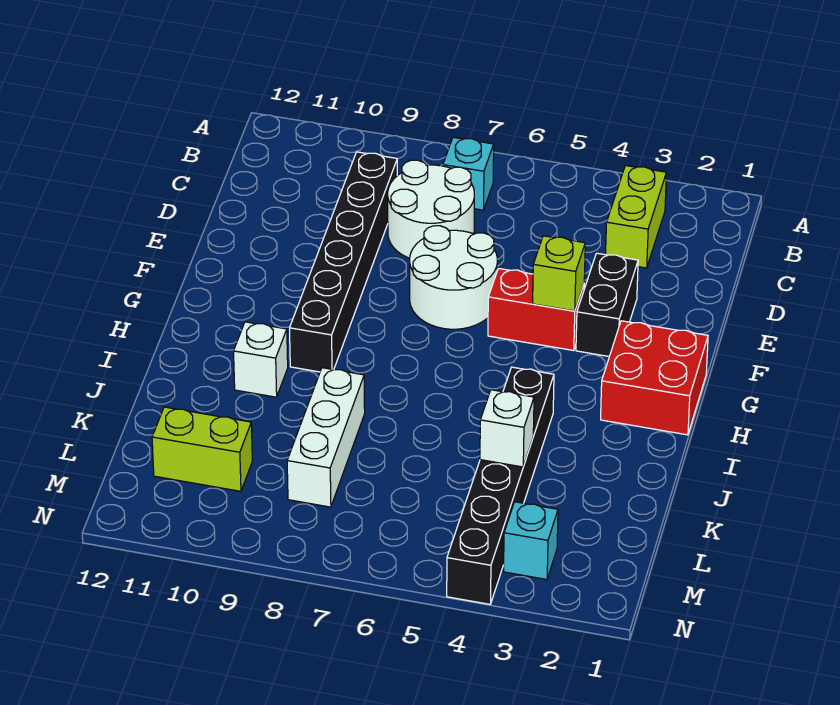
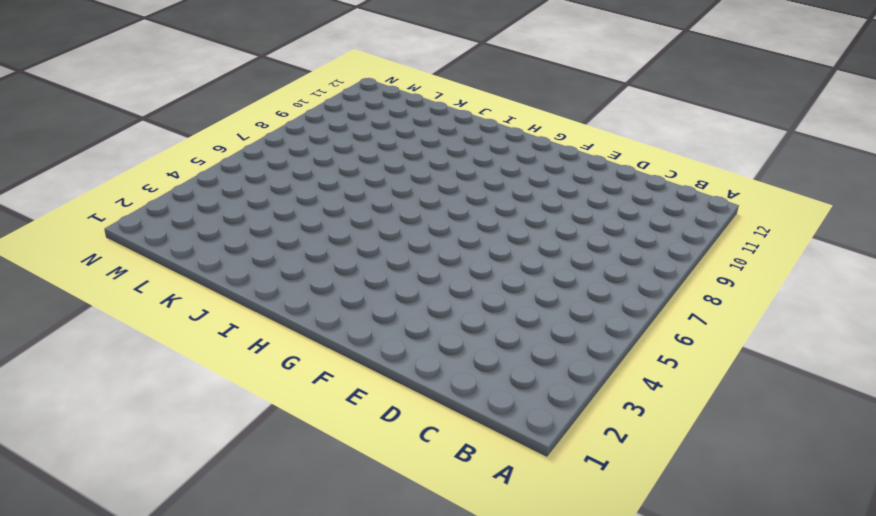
none -> lime 1x2 brick [606,166,666,268]
none -> cyan 1x1 brick [443,137,494,210]
none -> white 2x2 round brick [388,160,474,258]

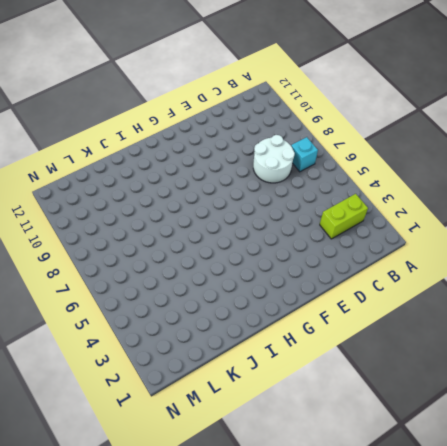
none -> black 1x6 brick [290,152,397,372]
none -> black 1x2 brick [576,253,638,356]
none -> white 2x2 round brick [410,226,497,329]

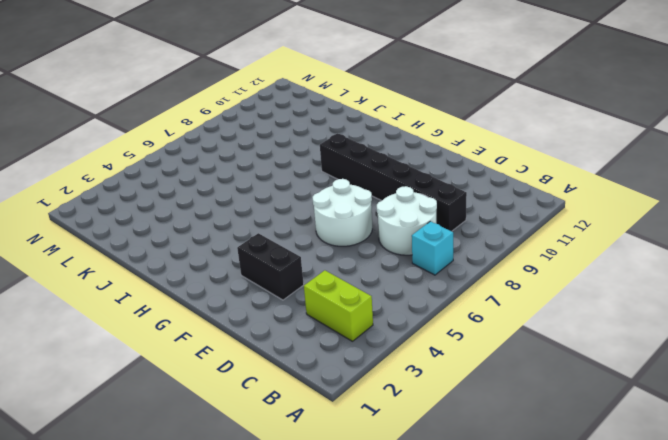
none -> red 1x2 brick [488,268,584,351]
none -> red 2x2 brick [601,321,708,435]
none -> black 1x6 brick [447,367,554,604]

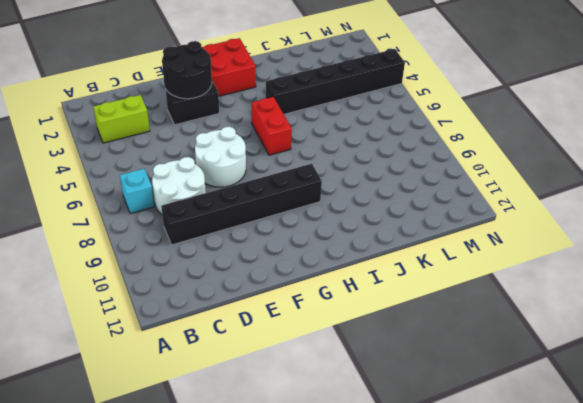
black 2x2 round brick [162,41,212,99] -> none
red 1x2 brick [252,97,292,155] -> red 1x2 brick moved to [488,268,584,351]
none -> white 1x1 brick [234,322,288,397]
none -> white 1x3 brick [287,368,365,507]
none -> lime 1x2 brick [152,407,252,491]

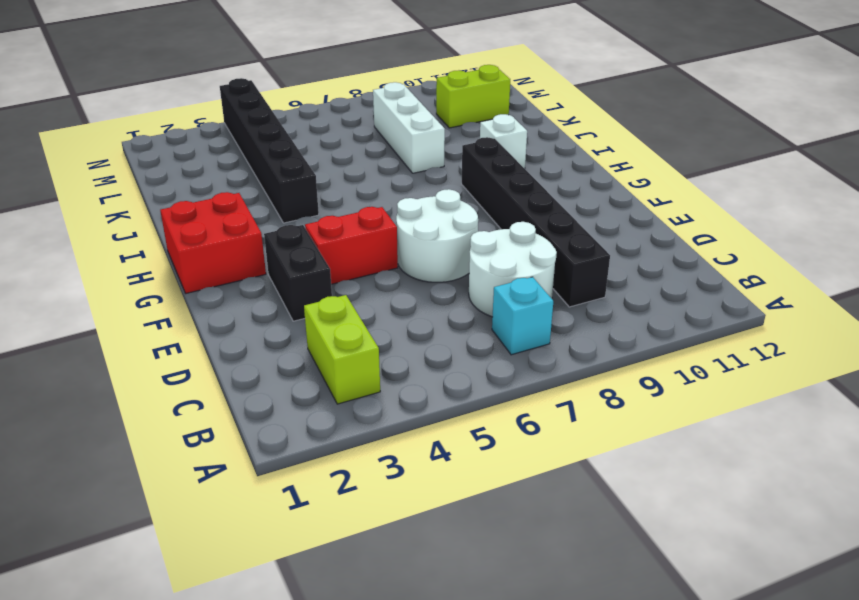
none -> cyan 1x1 brick [504,502,558,580]
none -> lime 1x1 brick [533,236,585,311]
none -> white 1x1 brick [480,390,534,467]

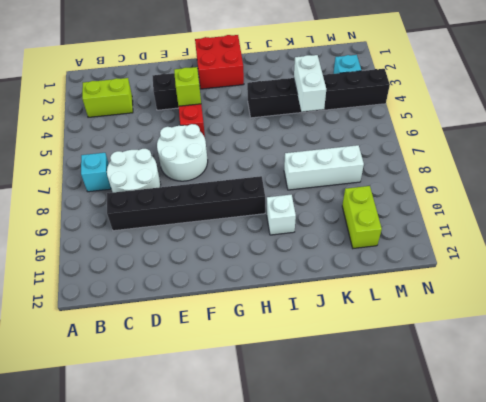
white 1x2 brick [294,55,326,112] -> white 1x1 brick [480,390,534,467]

